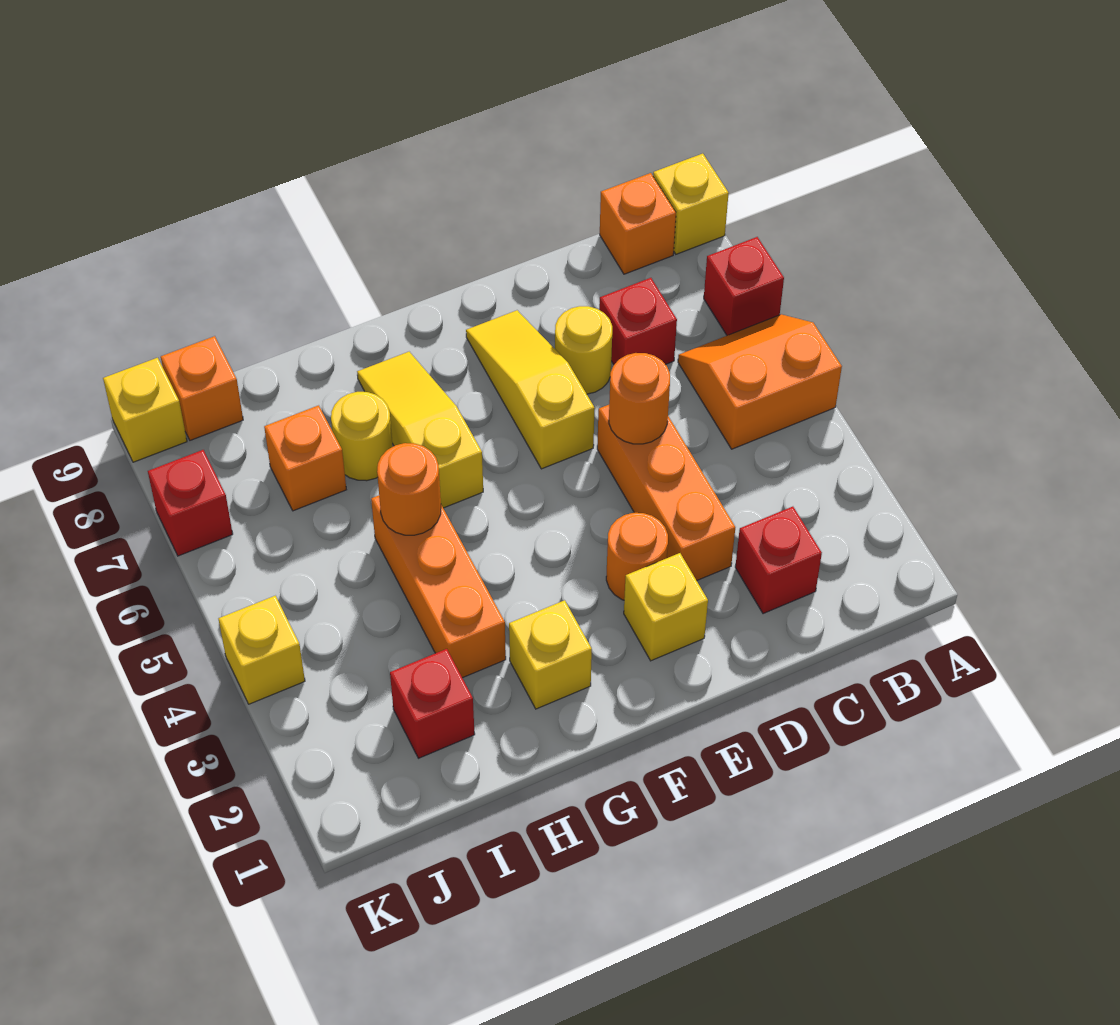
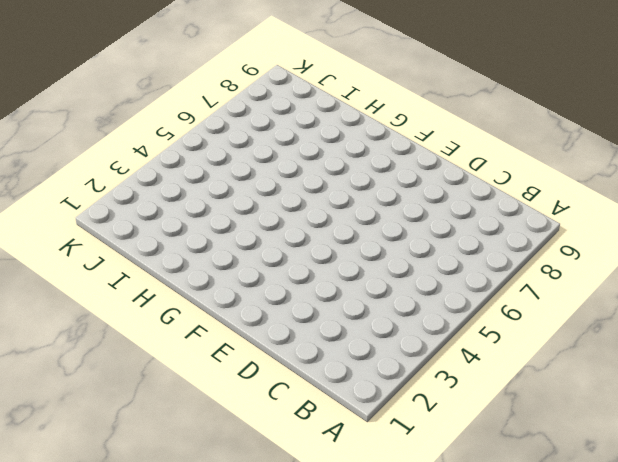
none -> orange 2x2 slope [678,314,842,449]
none -> red 1x1 brick [704,237,784,335]
none -> yellow 1x1 brick [653,154,729,254]

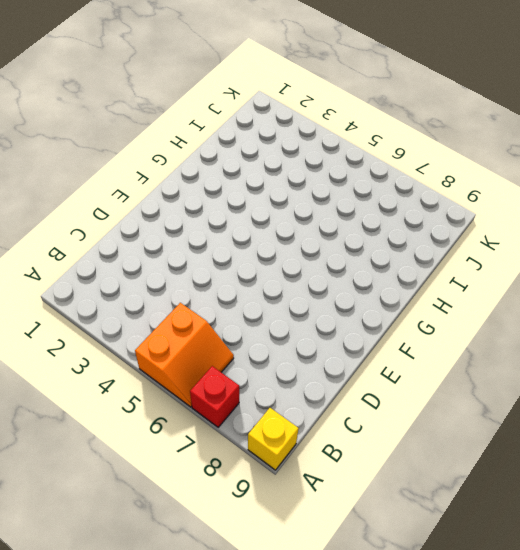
none -> orange 1x1 brick [600,173,676,274]
none -> red 1x1 brick [735,507,822,614]
none -> red 1x1 brick [599,278,677,365]

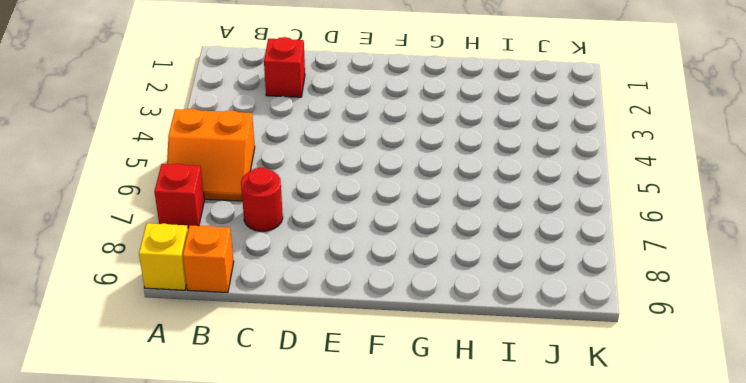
red 1x1 round brick [241,168,283,231] -> red 1x1 brick [599,278,677,365]
none -> orange 1x3 brick [597,405,735,580]
none -> yellow 1x1 round brick [555,306,612,394]
none -> yellow 1x1 brick [624,553,708,661]

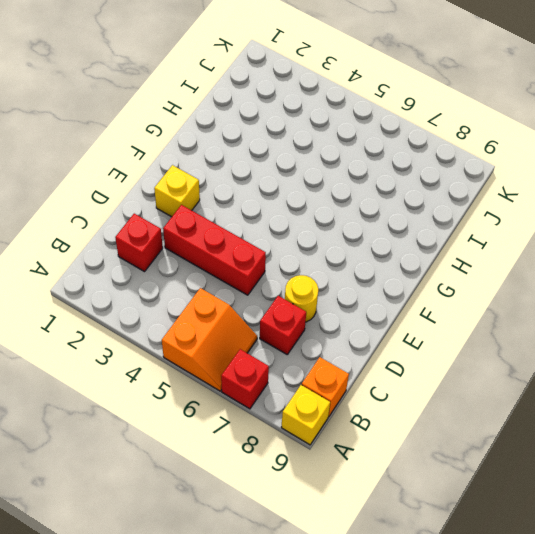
red 1x3 brick [163,205,266,295] -> orange 1x3 brick [597,405,735,580]
none -> orange 1x1 round brick [606,513,668,600]
none -> yellow 1x3 slope [466,310,595,469]
none -> yellow 1x1 brick [509,600,592,709]

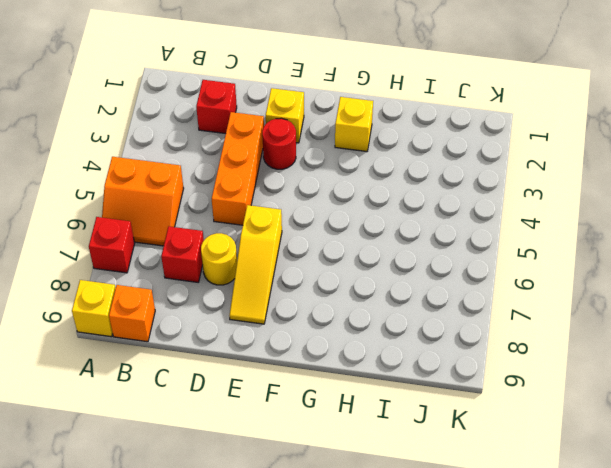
red 1x1 round brick [262,118,296,169] -> orange 1x1 round brick [606,513,668,600]
none -> yellow 1x3 slope [357,352,483,508]
none -> orange 1x3 brick [371,495,506,678]
none -> yellow 1x1 round brick [331,392,393,481]

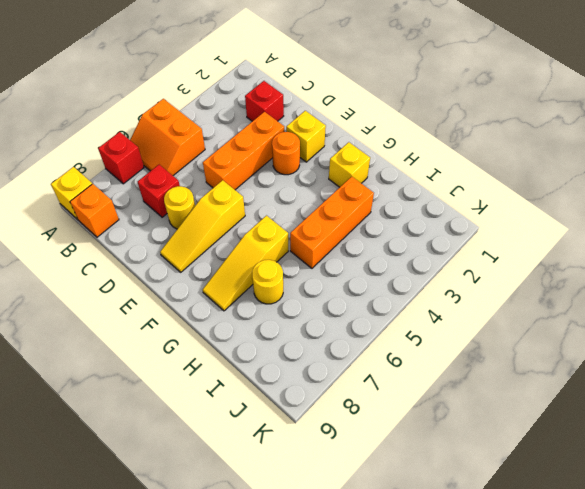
none -> red 1x1 brick [390,649,475,758]
none -> orange 1x1 brick [264,405,346,511]
none -> orange 1x1 brick [161,336,243,440]

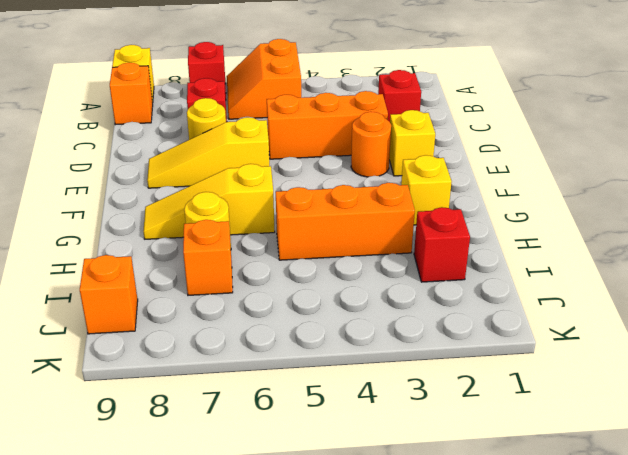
none -> yellow 1x1 brick [218,596,305,704]
none -> red 1x1 brick [148,450,233,556]
none -> yellow 1x1 brick [103,358,187,462]

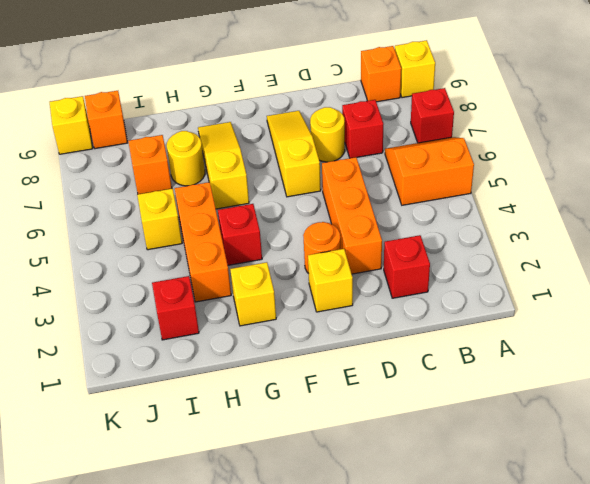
red 1x1 brick [218,204,262,265] -> red 1x1 brick moved to [148,450,233,556]
yellow 1x1 brick [137,189,182,250] -> yellow 1x1 brick moved to [218,596,305,704]
none -> orange 1x1 round brick [609,353,670,444]
none -> orange 1x1 round brick [377,443,441,535]

